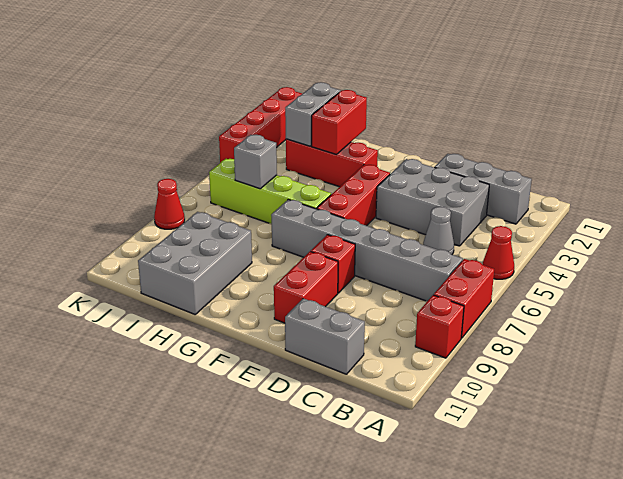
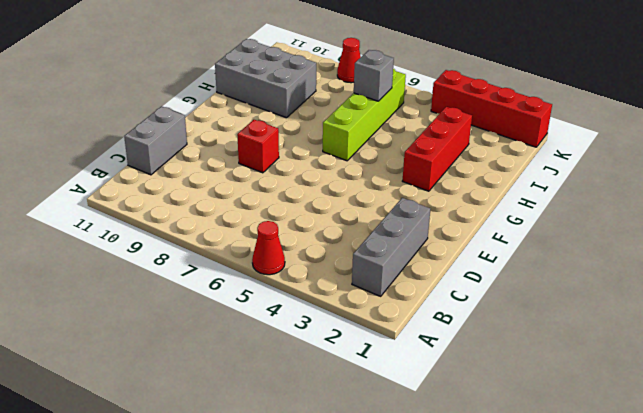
none -> red 1x2 brick [434,259,494,338]
none -> red 1x1 brick [415,295,464,358]
none -> grey 1x6 brick [271,200,463,301]

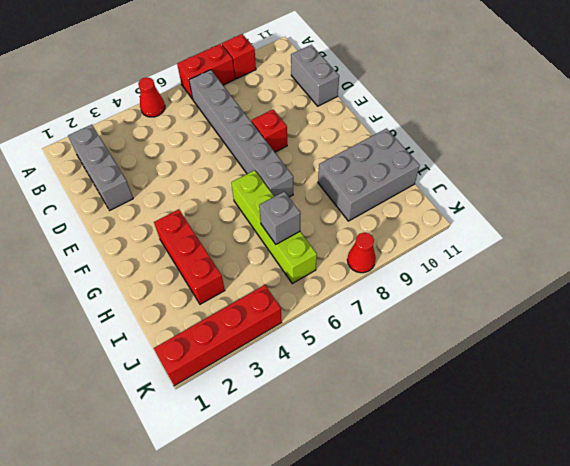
none -> grey 2x3 brick [376,159,489,246]
none -> grey 1x1 cone [423,207,454,254]
none -> red 1x2 brick [274,251,338,323]

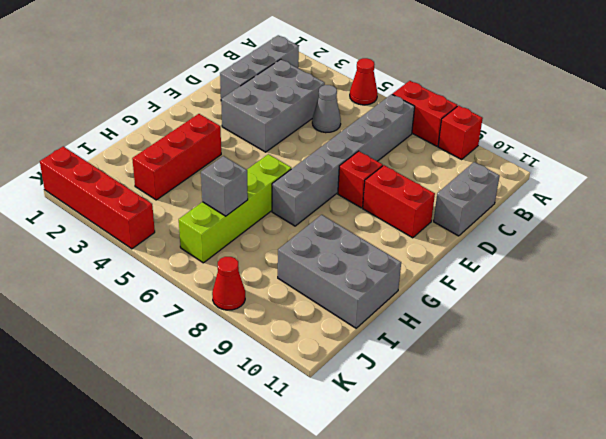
none -> red 1x3 brick [317,165,390,226]
none -> red 1x2 brick [312,90,367,154]
none -> grey 1x2 brick [285,82,341,146]

